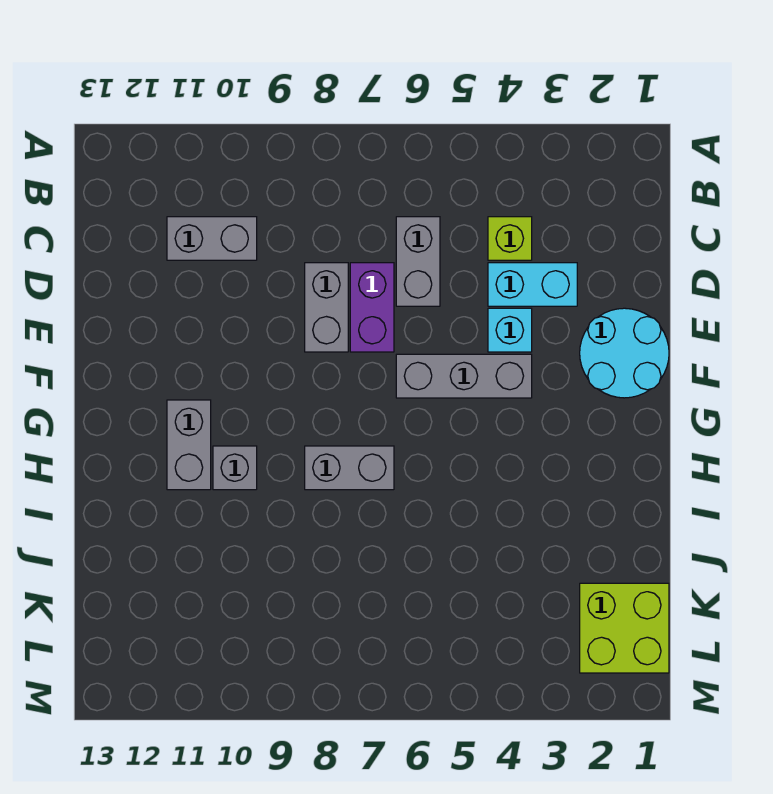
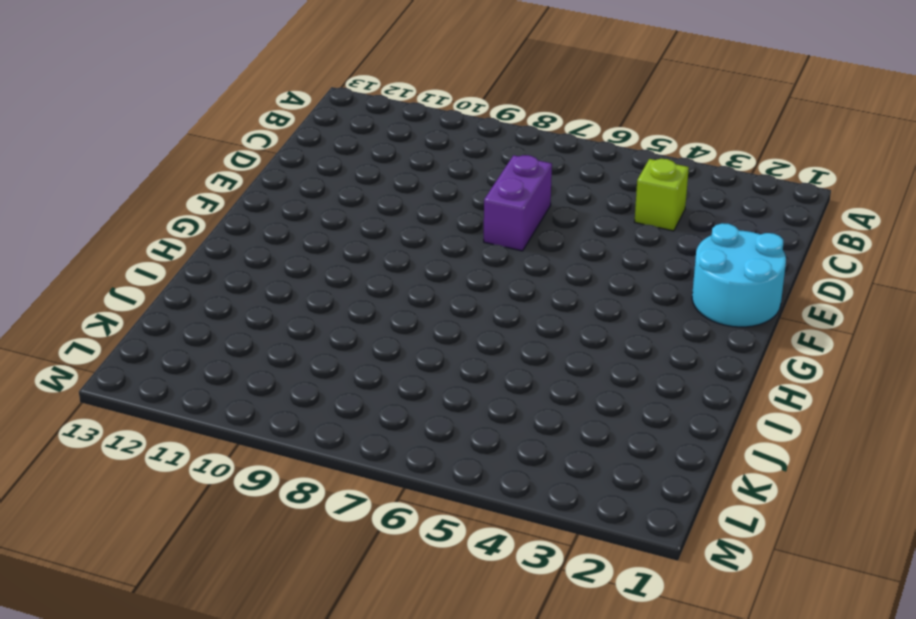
none -> grey 1x2 brick [396,217,440,306]
none -> grey 1x2 brick [167,217,257,260]
none -> cyan 1x2 brick [488,263,577,306]

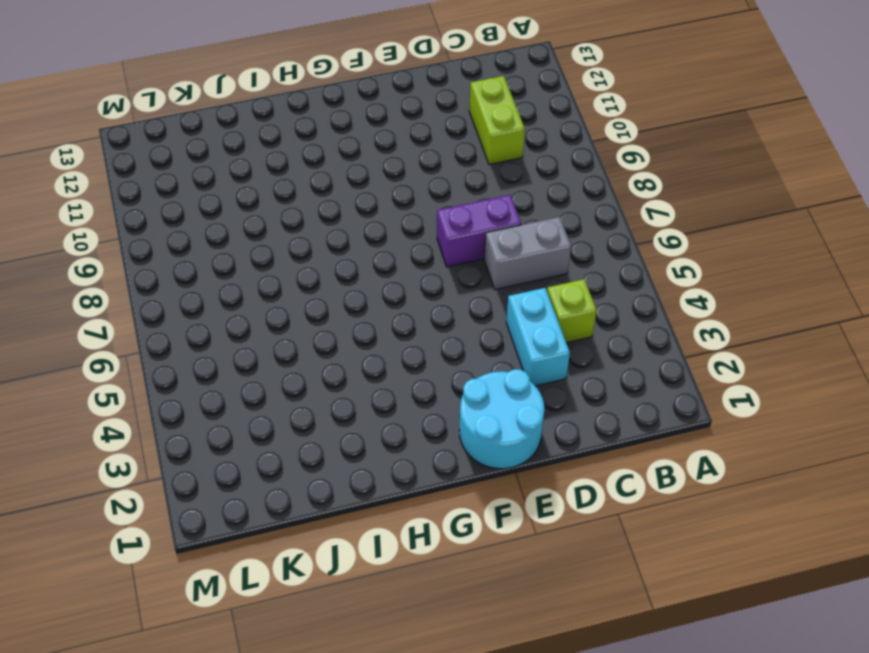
lime 1x2 brick [469,76,525,164] -> grey 1x2 brick [167,217,257,260]
none -> grey 1x2 brick [305,263,348,352]
none -> cyan 1x1 brick [488,308,532,352]
none -> grey 1x3 brick [396,354,532,398]

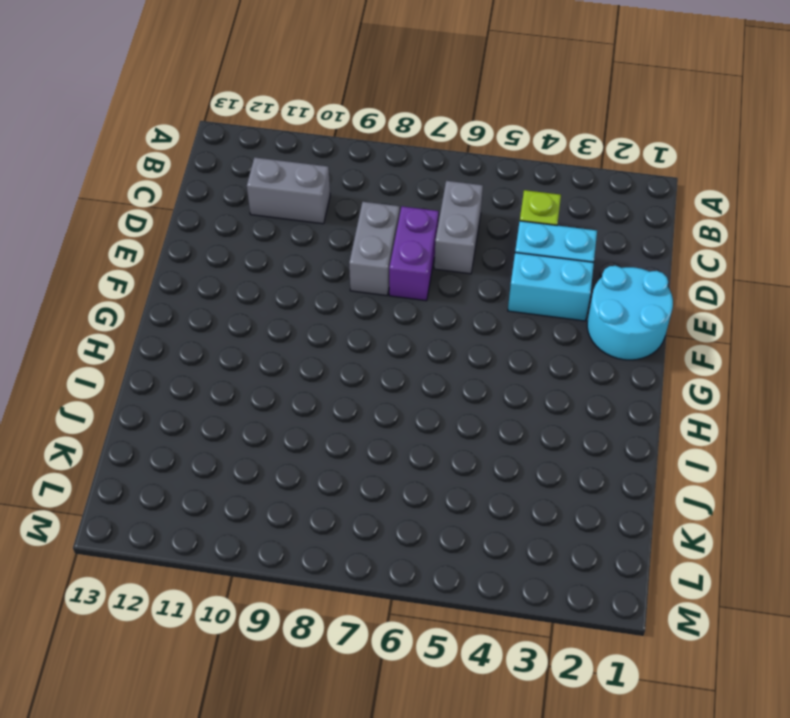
cyan 1x2 brick [508,253,594,321] -> cyan 1x1 brick [488,308,532,352]
none -> grey 1x3 brick [396,354,532,398]
none -> grey 1x2 brick [167,400,211,490]
none -> grey 1x2 brick [305,446,394,490]

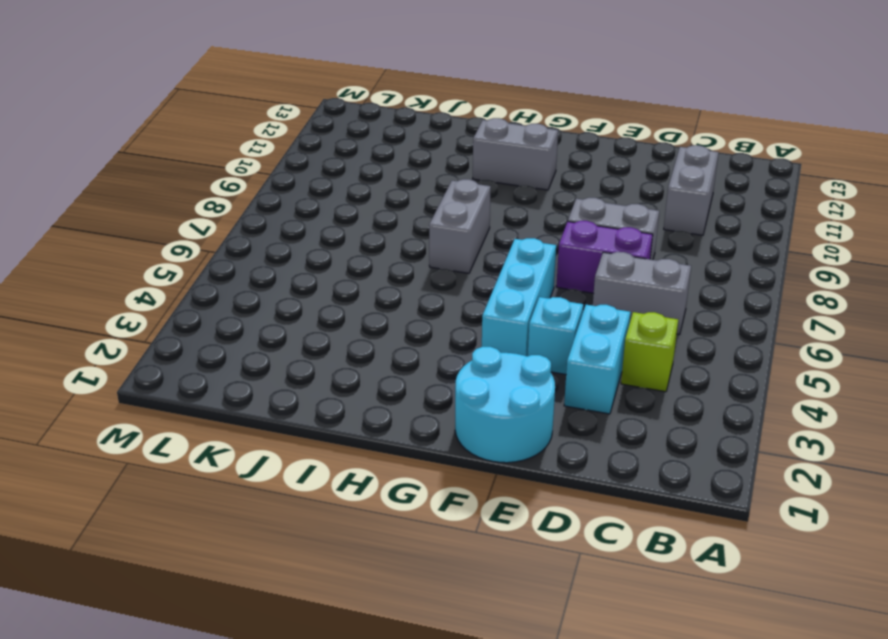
cyan 1x3 brick [482,238,556,356] -> grey 1x3 brick [396,354,532,398]
none -> grey 1x1 brick [213,446,257,490]
none -> lime 2x2 brick [580,583,669,673]

